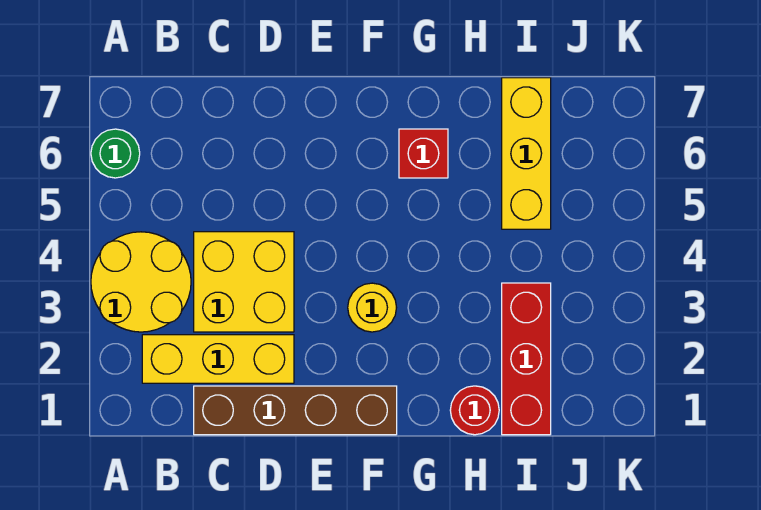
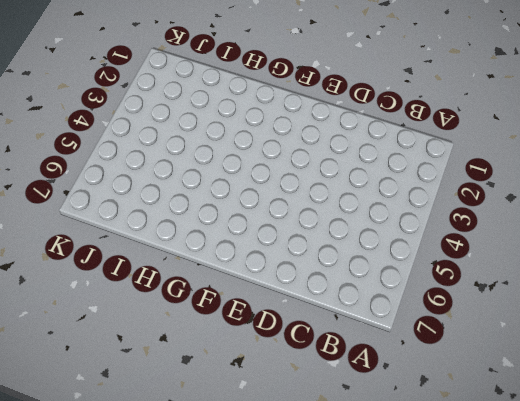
none -> yellow 2x2 round brick [91,232,191,332]
none -> green 1x1 round brick [91,129,140,178]

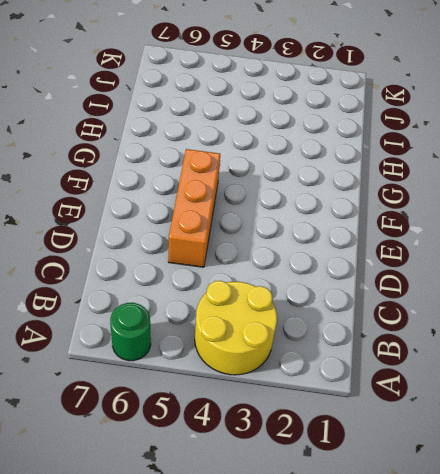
orange 1x3 brick [168,149,220,267] -> none
none -> yellow 1x3 brick [142,335,294,383]
none -> brown 1x4 brick [194,386,397,435]

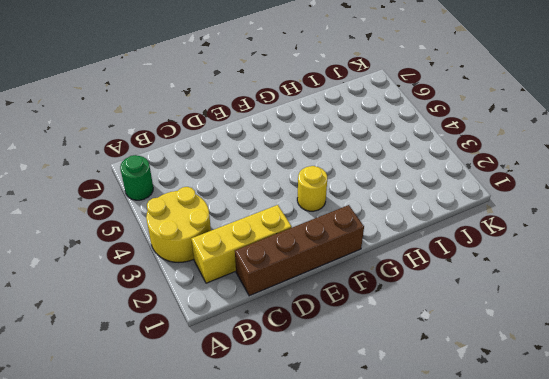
none -> yellow 2x2 brick [194,232,294,332]
none -> red 1x1 brick [399,129,448,178]

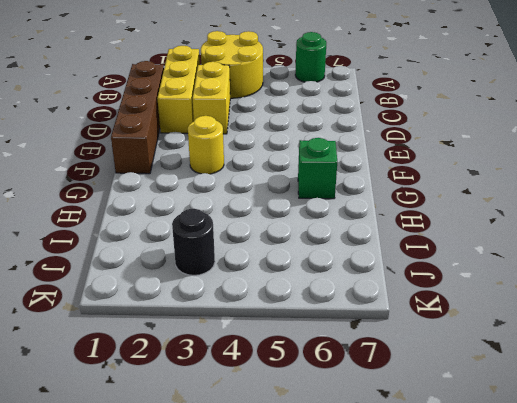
yellow 1x2 brick [193,61,230,134] -> yellow 2x2 brick [194,232,294,332]
green 1x1 brick [298,138,337,199] -> red 1x1 brick [399,129,448,178]
black 1x1 round brick [172,209,215,275] -> none
none -> red 1x1 round brick [450,386,499,435]
none -> red 1x3 brick [502,283,551,435]

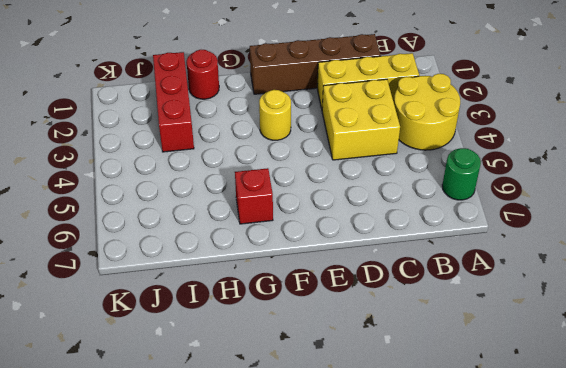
none -> yellow 1x3 brick [502,78,551,229]

